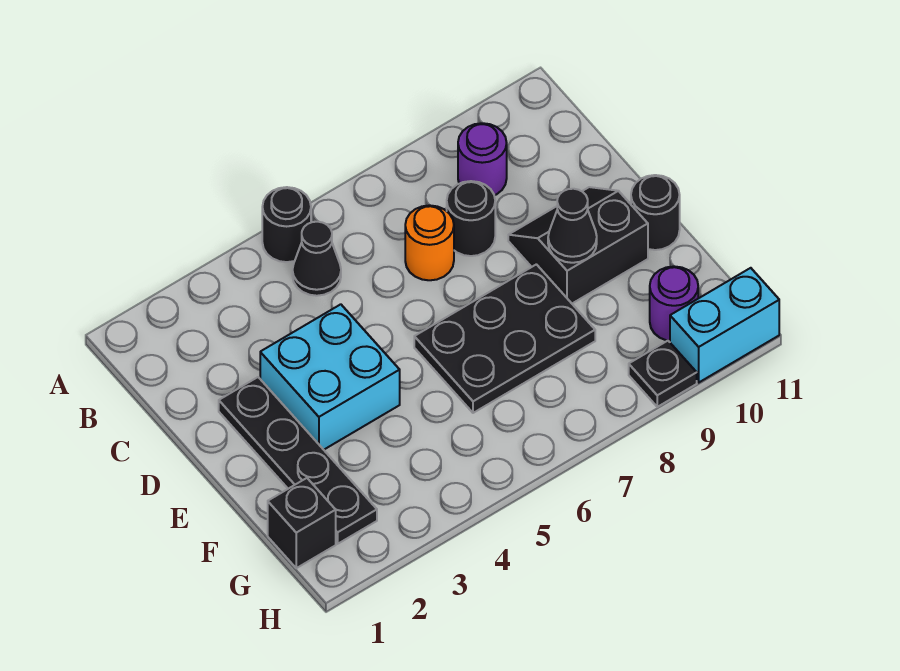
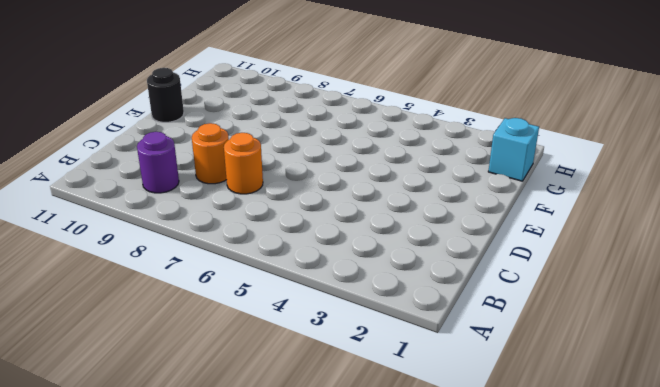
orange 1x1 round brick [192,123,229,184] -> black 1x1 round brick [447,181,495,256]
cyan 1x1 brick [488,118,539,181] -> black 1x1 brick [268,478,336,568]
none -> black 1x1 round brick [262,187,311,262]
none -> black 1x1 cone [292,222,341,296]
none -> black 1x4 plate [219,377,377,544]

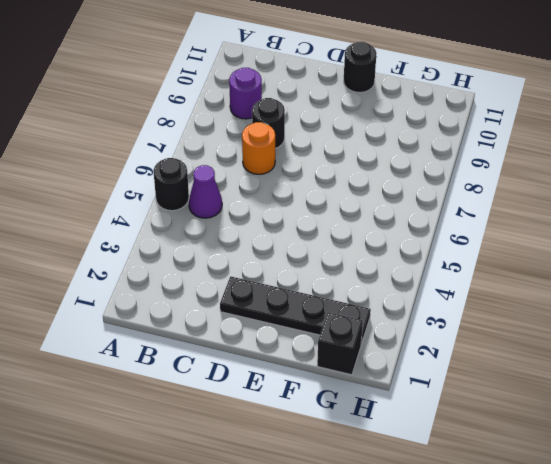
purple 1x1 cone [189,165,222,218] -> black 1x1 cone [292,222,341,296]
none -> cyan 2x2 brick [260,304,400,450]
none -> black 2x2 slope [508,187,648,303]
none -> black 2x3 plate [414,264,595,413]

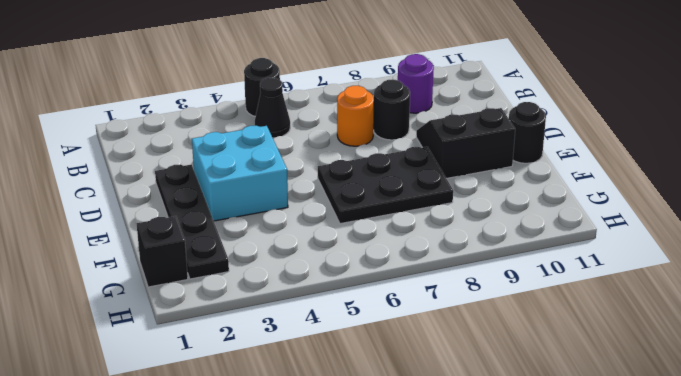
none -> purple 1x1 round brick [650,266,698,341]
none -> black 1x1 plate [629,341,697,407]
none -> cyan 1x2 brick [670,268,779,382]

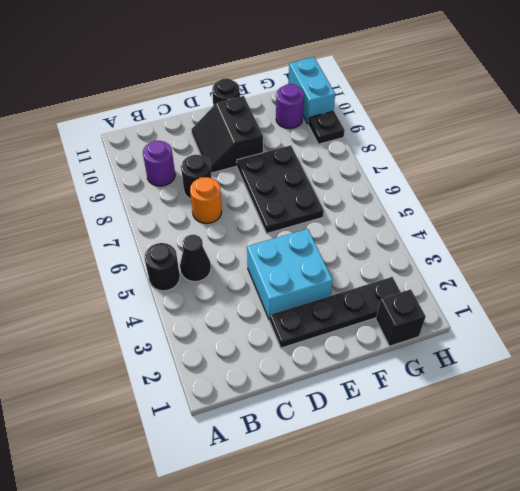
none -> black 1x1 cone [548,189,597,263]

